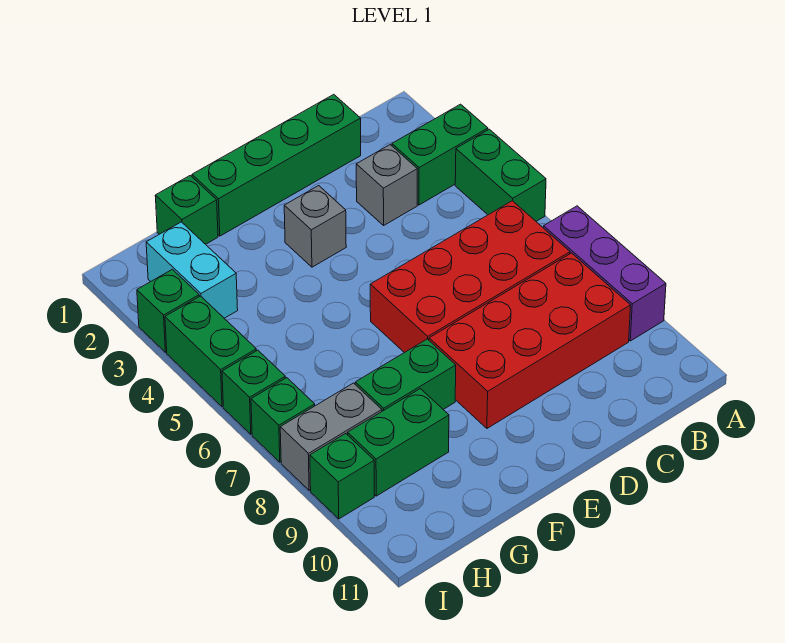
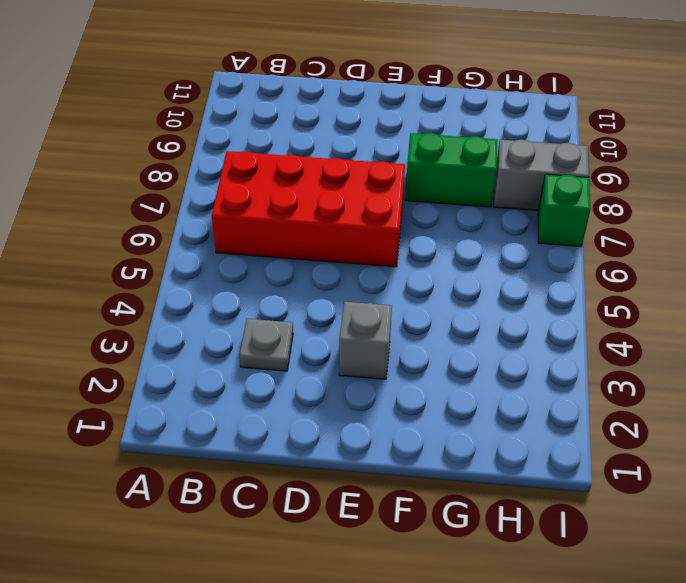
grey 1x1 plate [239,319,293,371] -> grey 1x1 brick [356,145,417,225]
none -> green 1x2 brick [392,104,488,205]
none -> green 1x2 brick [455,129,546,221]
none -> purple 1x3 brick [543,206,666,341]

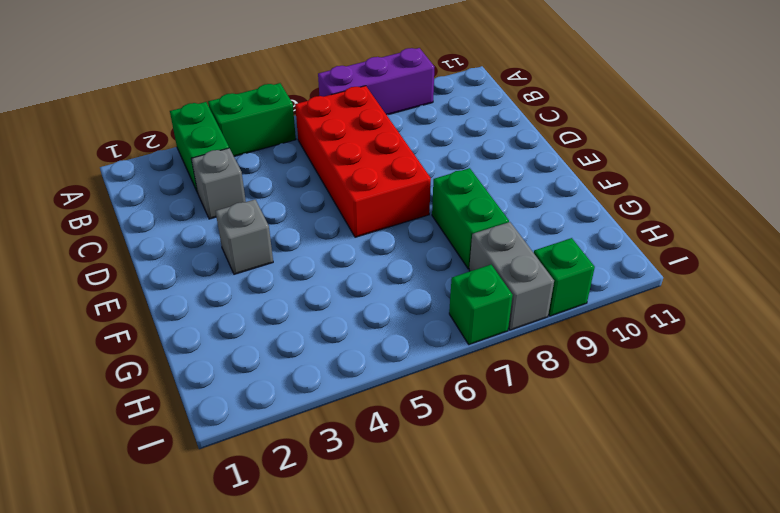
none -> red 2x4 brick [429,253,631,428]
none -> green 1x4 brick [192,94,361,236]
none -> green 1x1 brick [155,176,218,244]

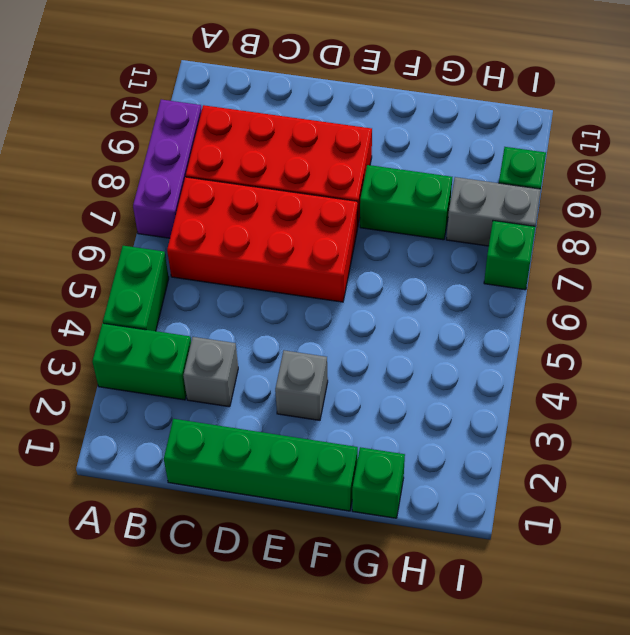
none -> green 1x2 brick [348,389,449,496]
none -> cyan 1x2 brick [146,222,238,318]
none -> green 1x1 brick [137,269,199,352]

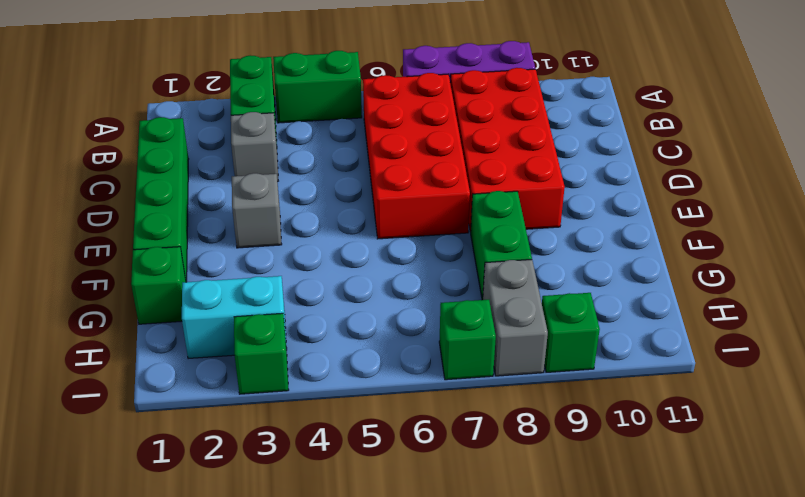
none -> green 1x2 brick [348,389,449,496]
none -> green 1x2 brick [165,296,256,407]
none -> green 1x1 brick [222,350,285,434]

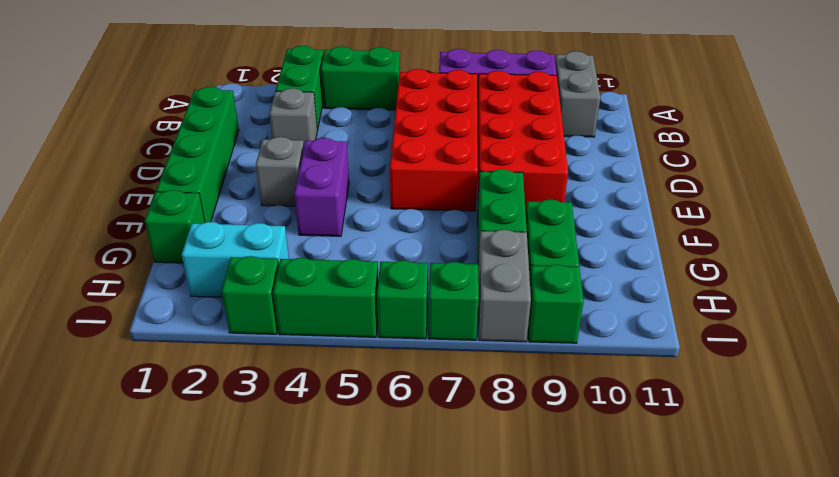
grey 1x2 brick [555,51,600,137] -> none
purple 1x2 brick [294,138,349,236] -> none

